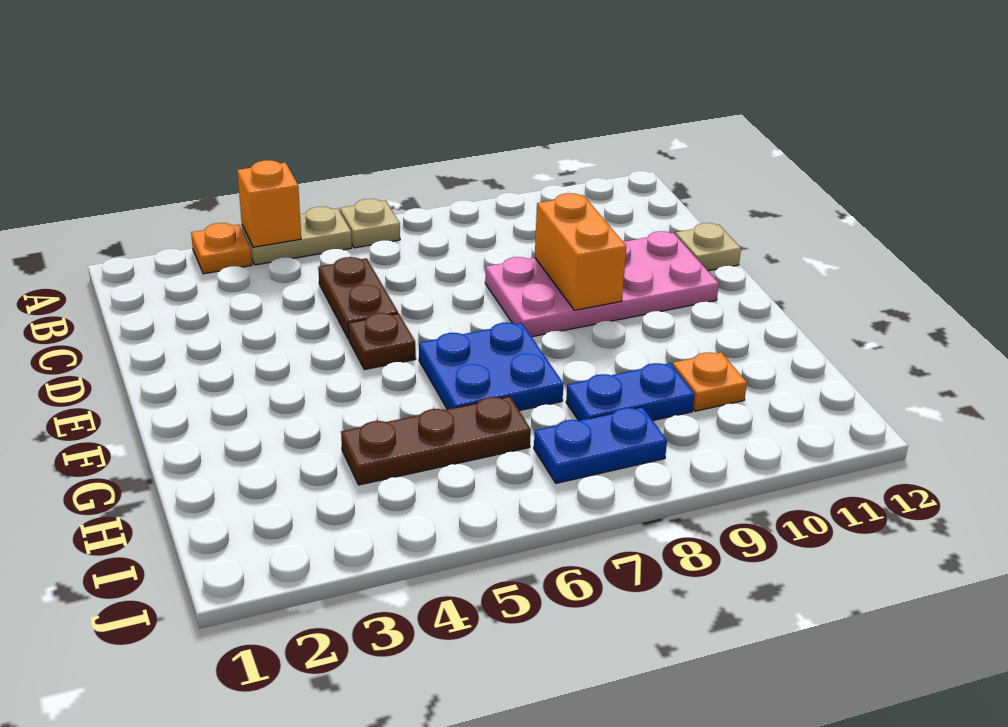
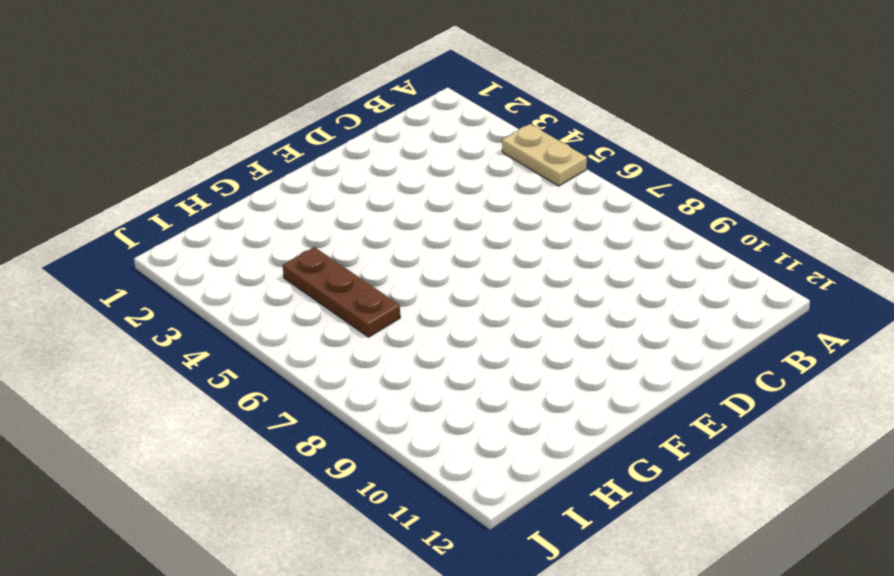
none -> orange 1x1 plate [191,223,252,274]
none -> tan 1x1 plate [340,199,400,248]
none -> brown 1x2 plate [318,257,398,339]

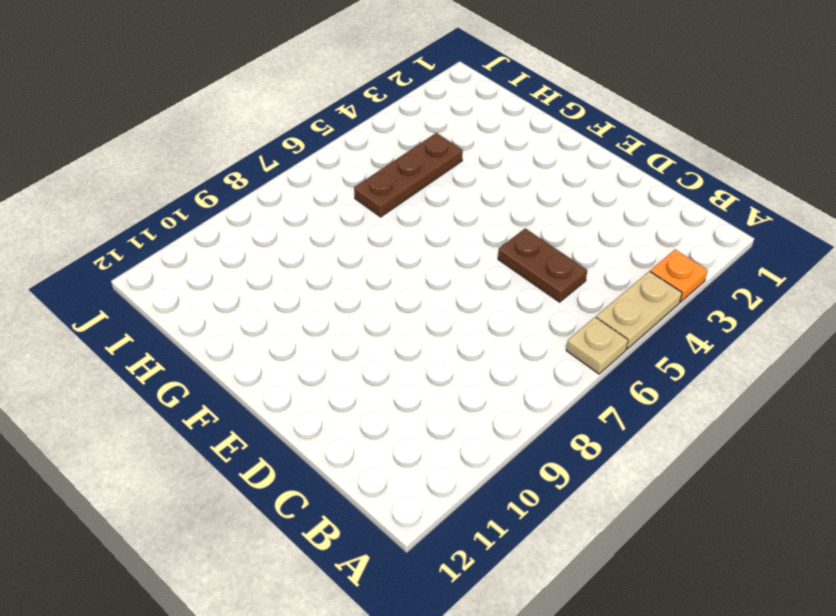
none -> pink 2x4 plate [485,231,719,337]
none -> tan 1x1 plate [675,223,741,271]
none -> brown 1x1 plate [348,313,416,370]

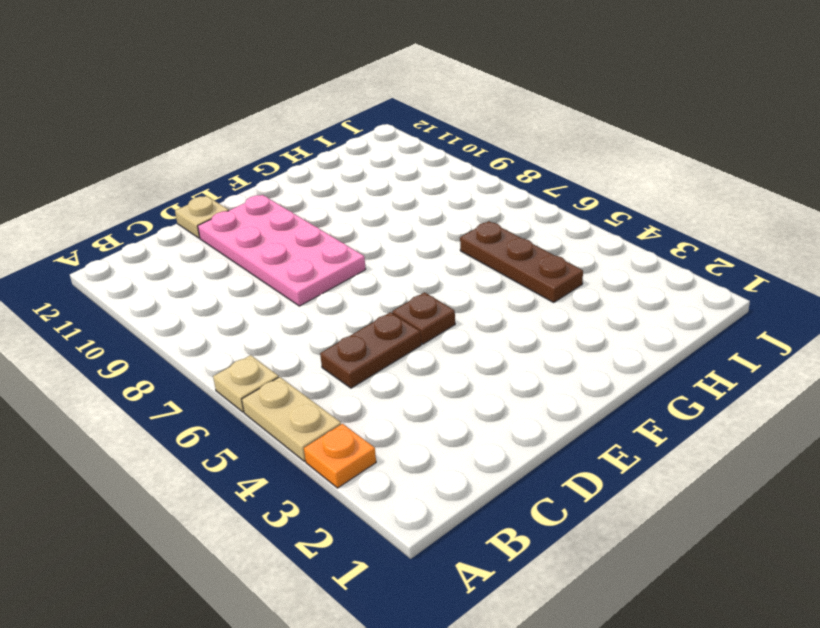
none -> blue 2x2 plate [419,322,564,411]
none -> blue 1x2 plate [566,363,695,421]
none -> orange 1x1 plate [673,352,747,411]

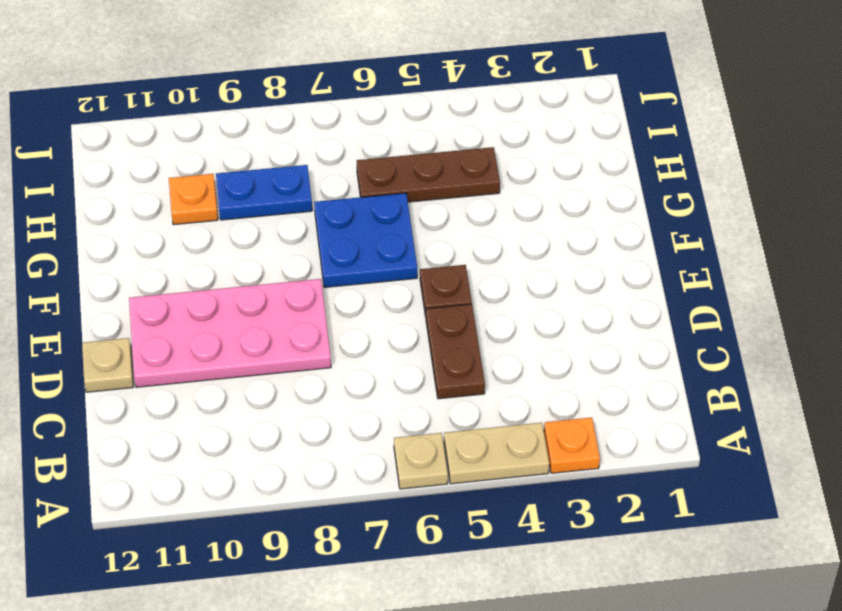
none -> blue 1x2 plate [534,407,667,483]
none -> orange 1x1 brick [237,160,301,247]
none -> orange 1x2 brick [535,193,626,310]

